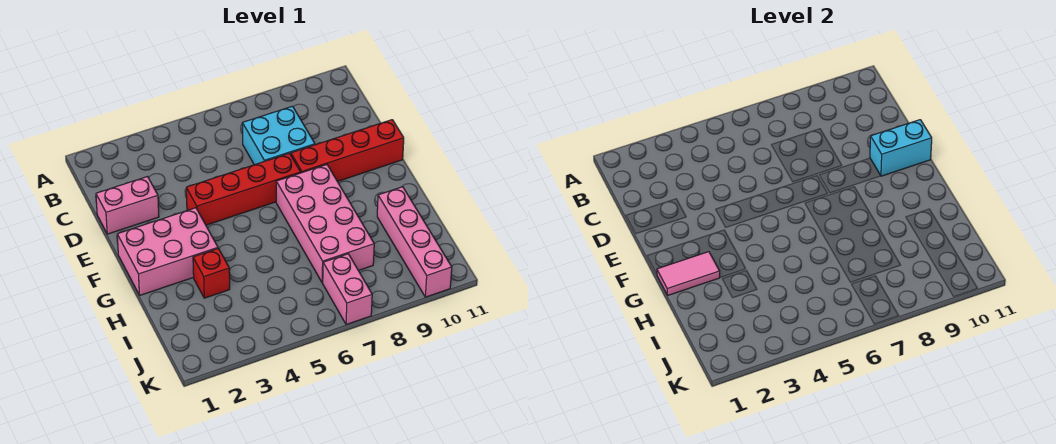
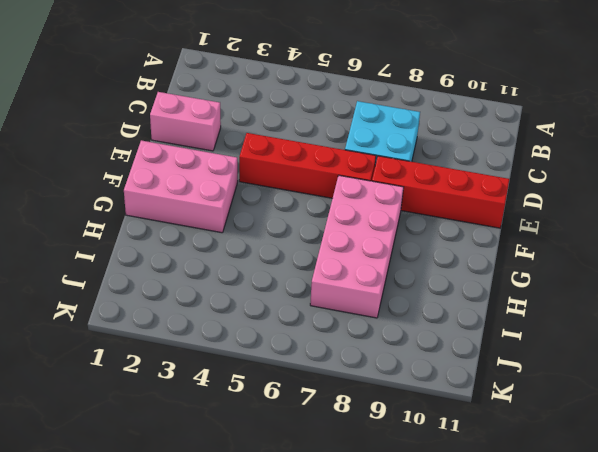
none -> red 1x1 brick [193,249,230,298]
none -> pink 1x4 brick [377,187,452,297]

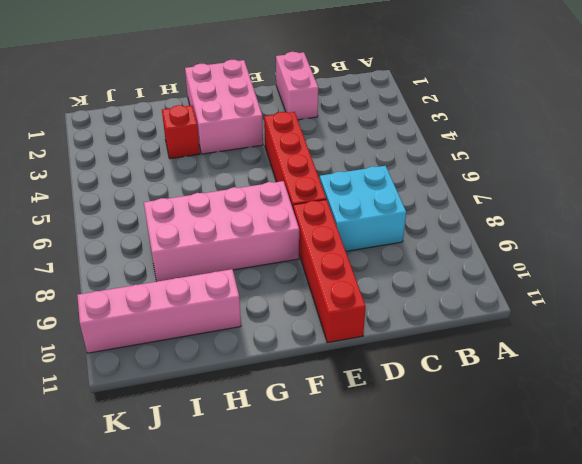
none -> pink 1x2 brick [323,254,372,325]
none -> cyan 1x2 brick [870,120,932,176]

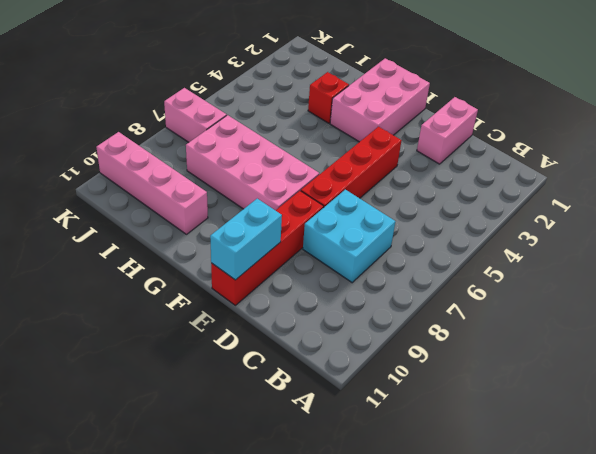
none -> pink 1x2 tile [657,252,720,295]

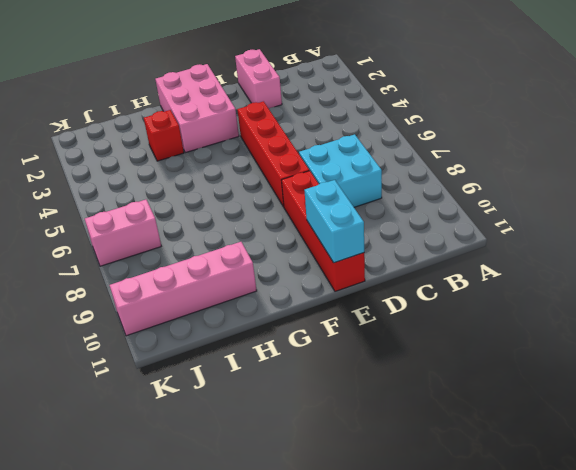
none -> pink 2x4 brick [276,165,374,283]
none -> pink 1x2 tile [657,252,720,295]

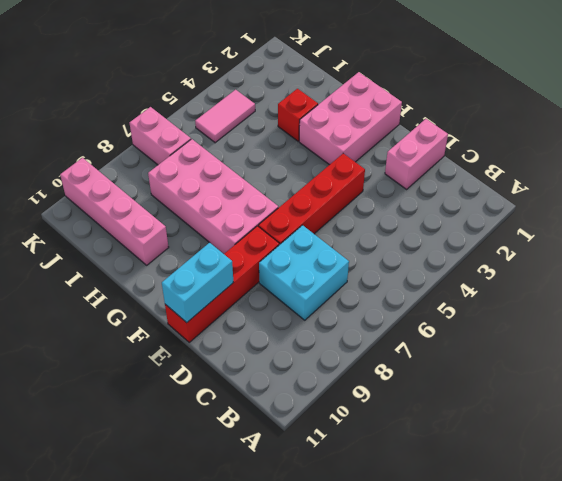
pink 1x2 tile [195,90,255,143] -> pink 1x2 tile moved to [657,252,720,295]

